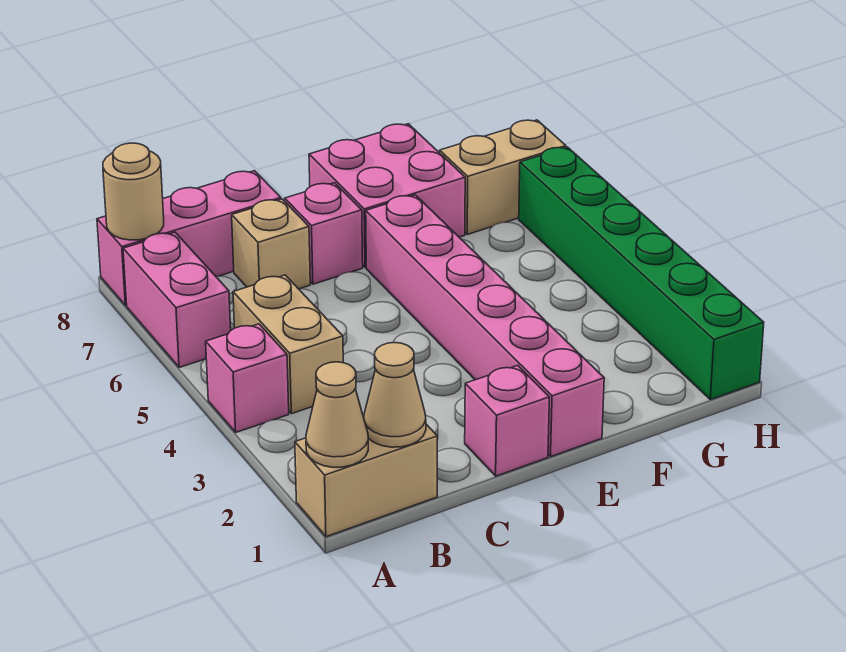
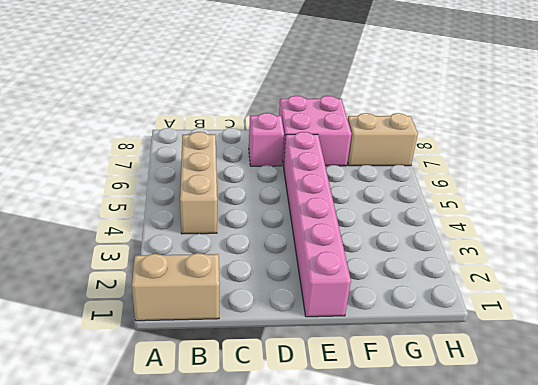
tan 1x3 brick [180,132,217,234] -> tan 1x2 brick [233,275,343,414]
none -> pink 1x1 brick [206,324,289,432]
none -> pink 1x2 brick [123,232,231,368]
none -> pink 1x3 brick [97,171,281,306]

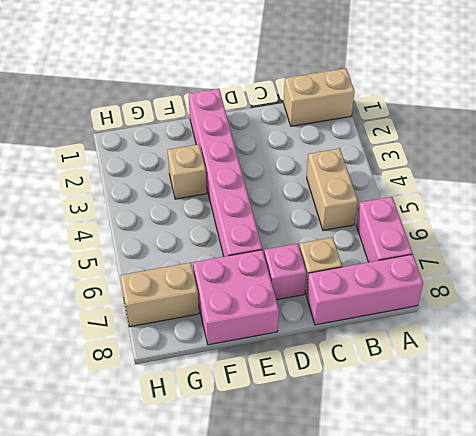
tan 1x1 brick [168,144,207,199] -> none
none -> pink 1x1 brick [206,324,289,432]
none -> pink 1x1 brick [465,365,550,476]
none -> green 1x6 brick [519,147,764,400]

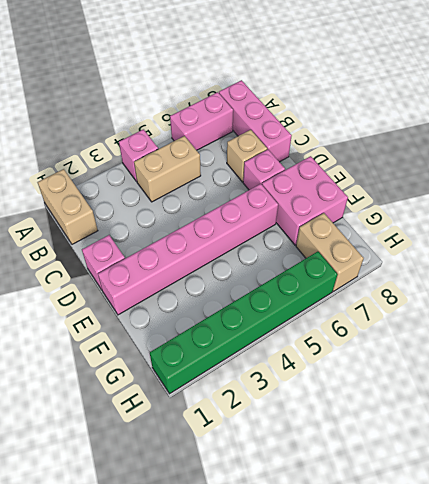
none -> tan 1x1 cone [306,362,368,467]
none -> tan 1x1 round brick [103,143,164,240]
none -> tan 1x1 cone [364,343,426,447]

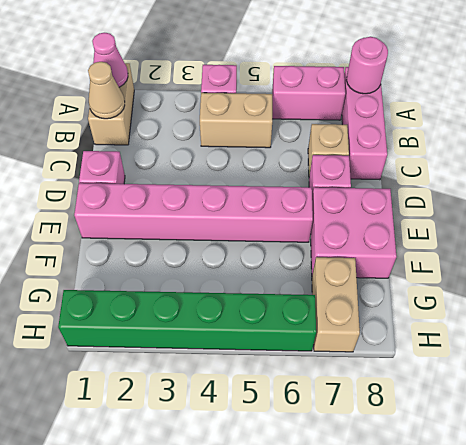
pink 1x1 cone [92,33,128,87] -> tan 1x1 cone [306,362,368,467]
pink 1x1 round brick [346,37,388,94] -> tan 1x1 round brick [103,143,164,240]

